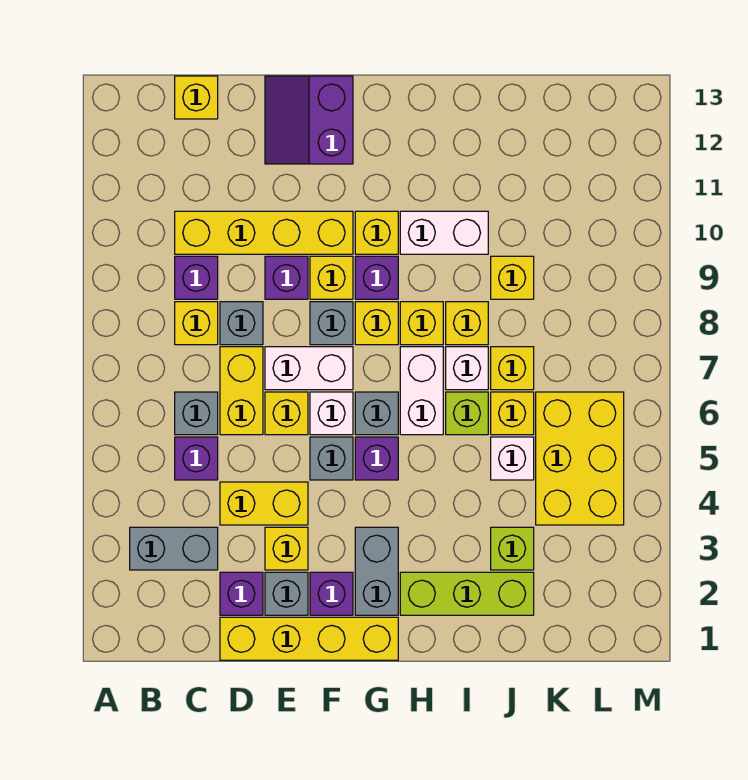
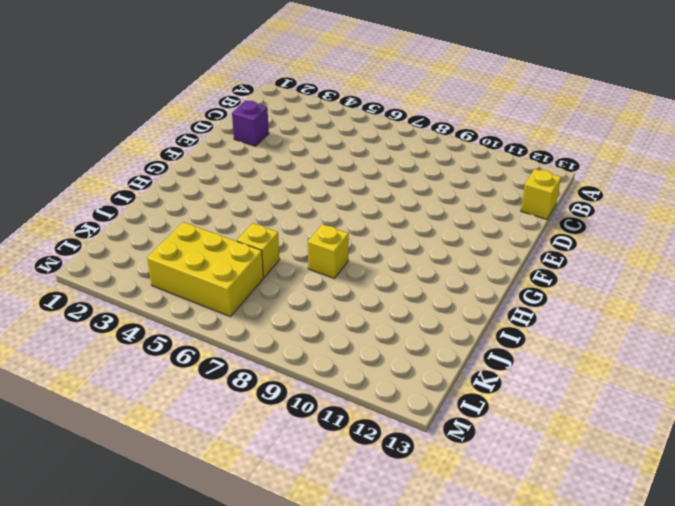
none -> grey 1x2 brick [130,527,218,570]
none -> purple 1x1 brick [175,437,218,480]
none -> grey 1x1 brick [175,392,218,435]
none -> yellow 1x1 brick [175,302,218,345]

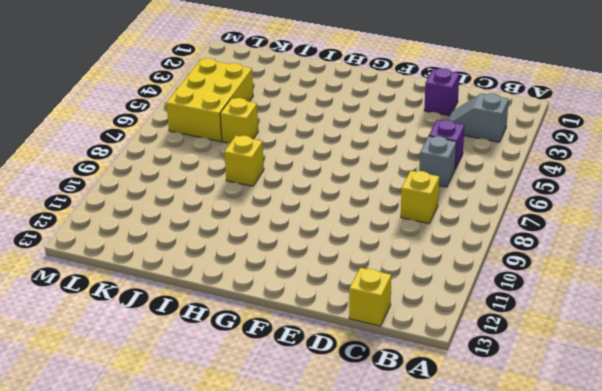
grey 1x2 slope [448,93,509,142] -> grey 1x2 brick [130,527,218,570]
none -> purple 1x1 brick [175,256,218,299]
none -> yellow 1x4 brick [175,211,353,254]
none -> yellow 1x4 brick [220,617,398,660]
none -> yellow 1x2 brick [220,482,308,525]

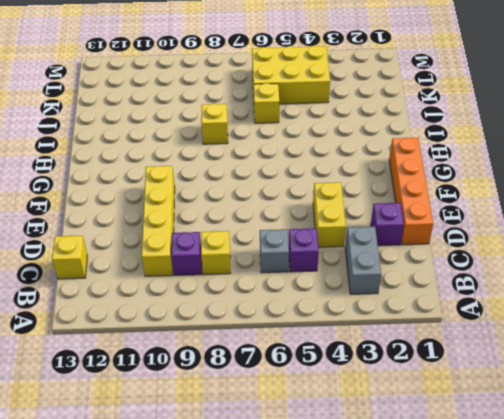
orange 1x4 brick [389,138,433,245] -> yellow 1x4 brick [220,617,398,660]
none -> yellow 1x2 brick [220,347,263,435]
none -> grey 1x1 brick [220,302,263,345]
none -> grey 1x1 brick [265,572,308,615]
none -> yellow 1x1 brick [265,527,308,570]

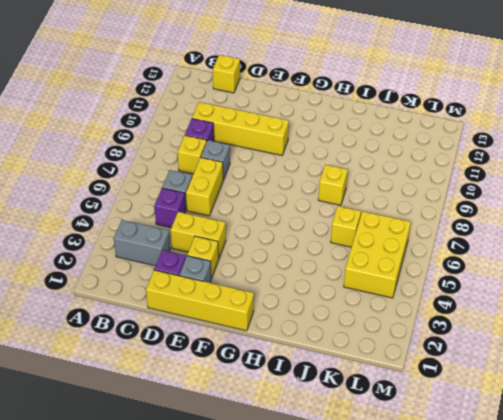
none -> yellow 1x1 brick [265,392,308,435]
none -> white 1x2 brick [265,347,353,390]
none -> purple 1x1 brick [265,256,308,299]
none -> purple 2x2 slope [265,76,353,164]

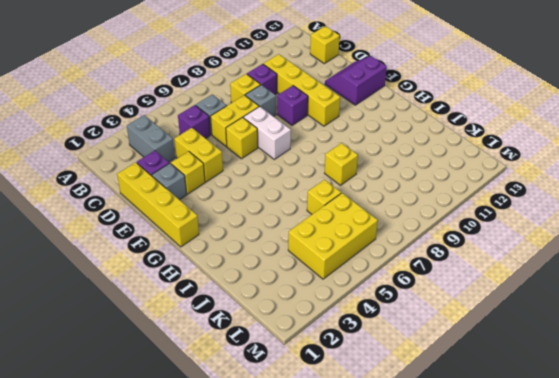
none -> purple 1x1 brick [310,572,353,615]
none -> grey 1x1 brick [310,437,353,480]
none -> white 1x1 brick [310,392,353,435]
none -> grey 1x1 brick [310,302,353,345]

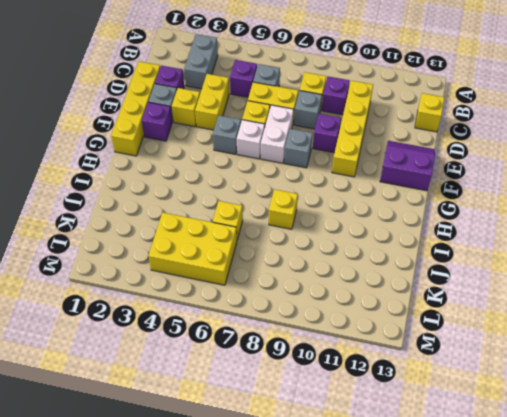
none -> yellow 1x1 brick [310,256,353,299]
none -> grey 1x2 brick [355,527,398,615]
none -> purple 1x1 brick [355,437,398,480]
none -> grey 1x1 brick [355,392,398,435]

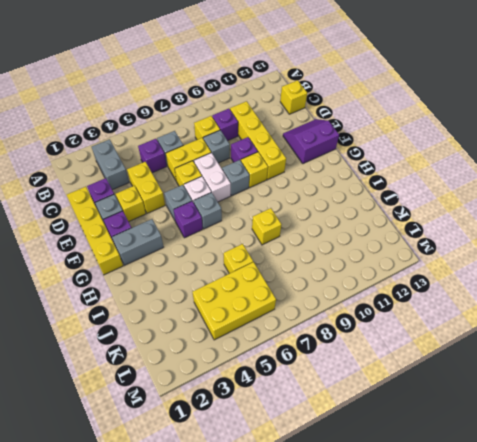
none -> yellow 1x1 brick [355,302,398,345]
none -> purple 1x1 brick [355,256,398,299]
none -> yellow 1x1 brick [355,211,398,254]
none -> lime 1x3 brick [400,572,534,615]

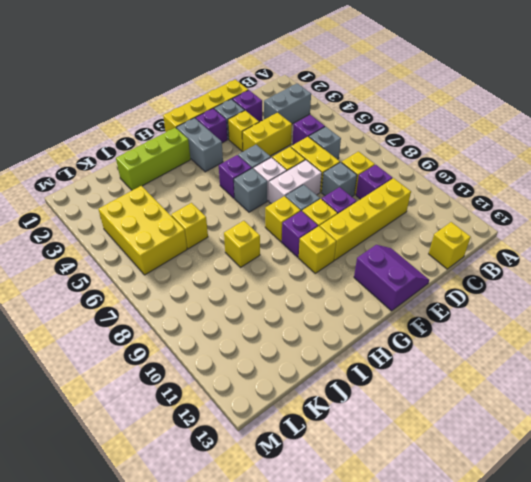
none -> white 1x2 brick [400,347,443,435]
none -> yellow 1x1 brick [400,302,443,345]
none -> white 1x2 brick [400,211,488,254]
none -> lime 1x1 brick [446,392,488,435]

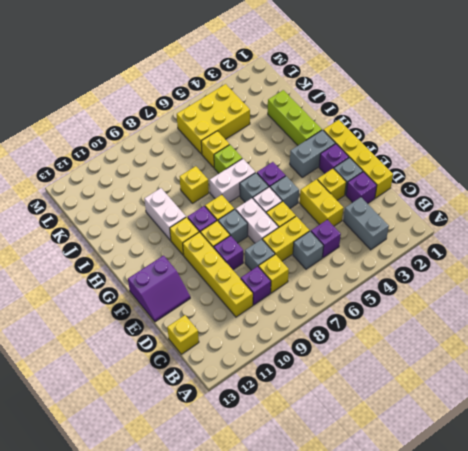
none -> yellow 1x1 brick [400,302,443,345]
none -> white 1x1 brick [446,347,488,390]
none -> lime 1x1 brick [491,527,534,570]
none -> white 1x1 brick [491,437,534,480]

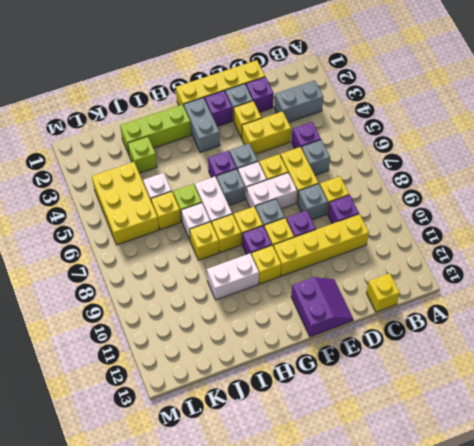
none -> yellow 1x1 brick [491,347,534,390]
none -> yellow 1x1 brick [491,256,534,299]

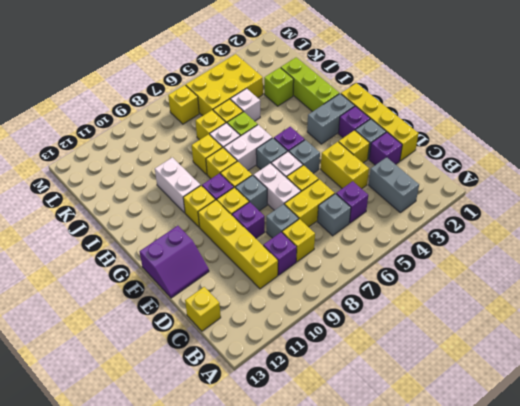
yellow 1x1 brick [168,85,199,124] -> yellow 1x1 brick moved to [491,256,534,299]

